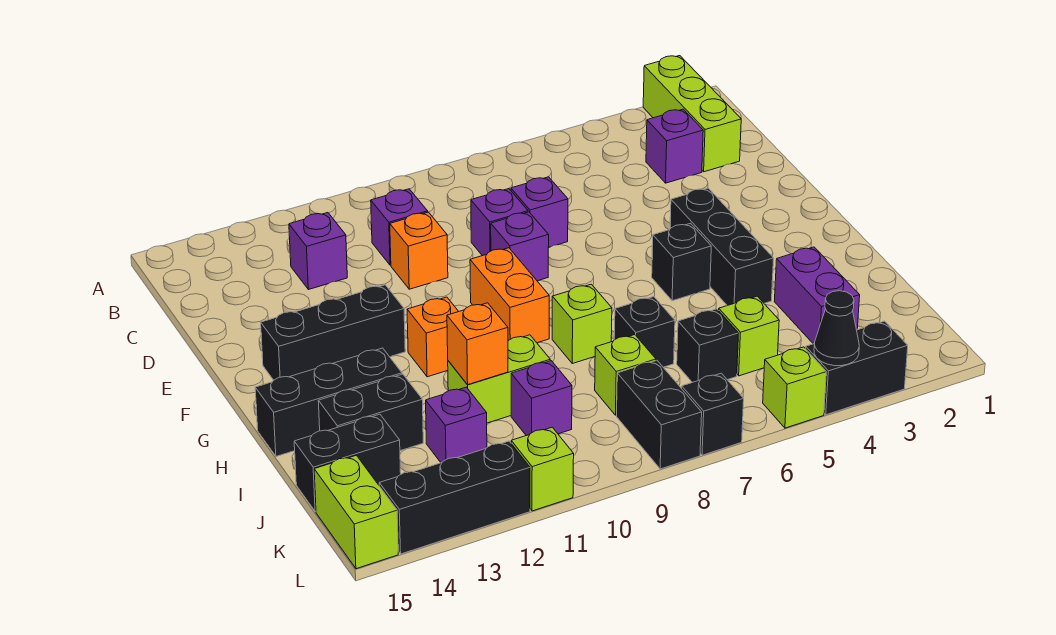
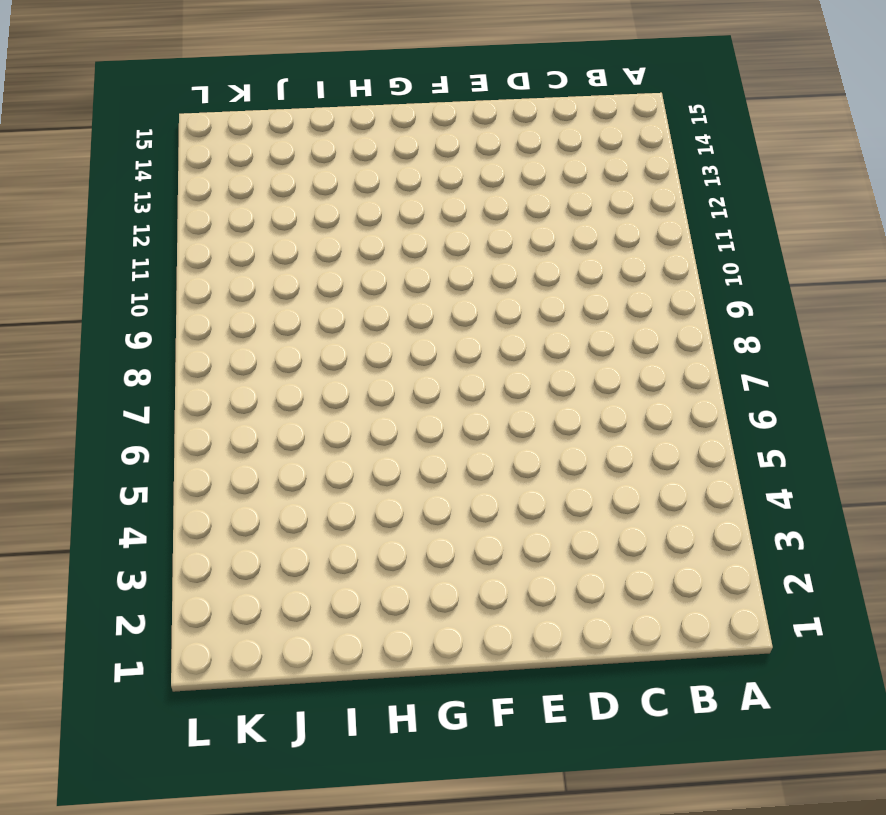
none -> lime 1x3 brick [643,56,741,172]
none -> purple 1x1 brick [646,109,703,183]
none -> purple 1x1 brick [371,189,428,265]
none -> purple 1x1 brick [289,213,347,290]

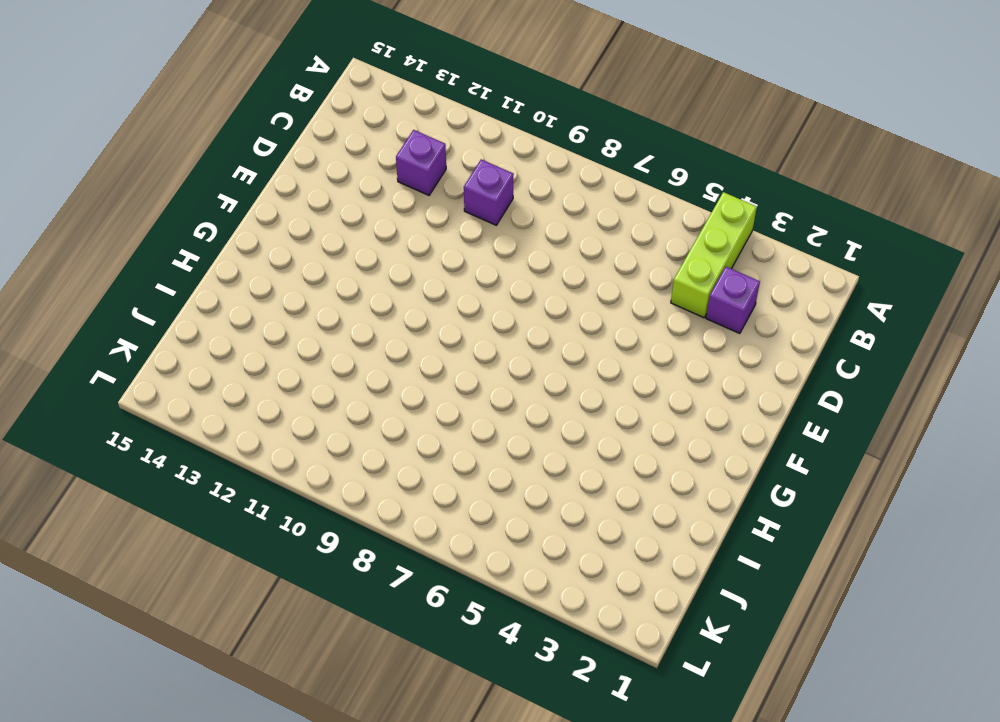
lime 1x3 brick [671,192,757,318] -> lime 1x3 brick moved to [643,56,741,172]
none -> purple 1x1 brick [511,177,568,248]
none -> purple 1x1 brick [471,189,528,256]
none -> orange 1x1 brick [390,212,448,289]
none -> purple 1x1 brick [491,212,549,281]

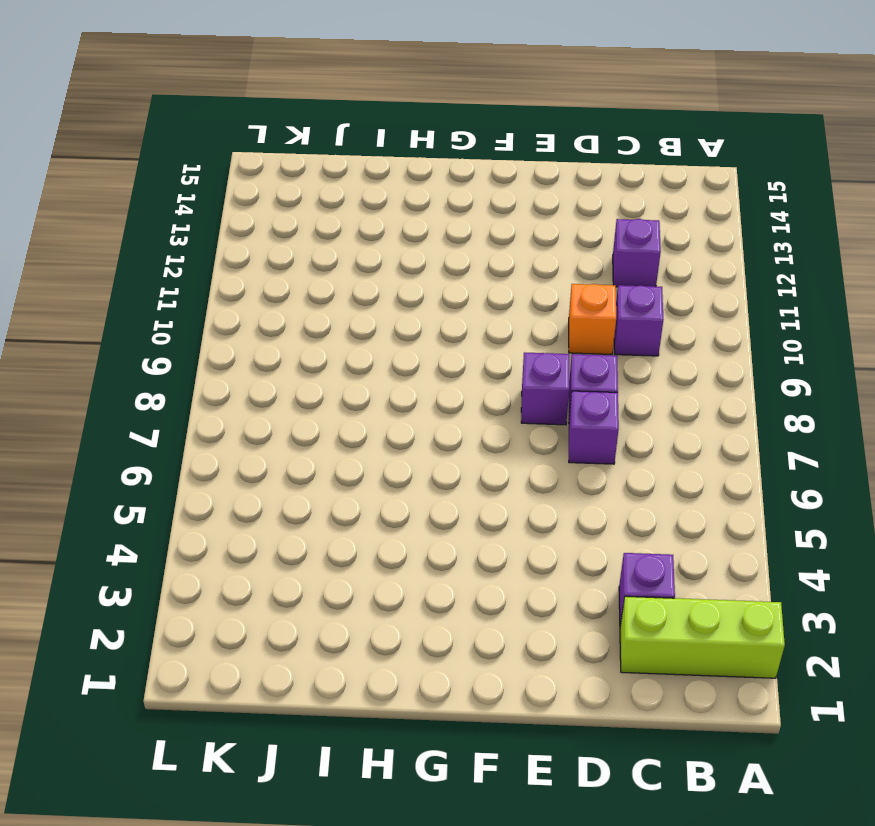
none -> black 1x3 brick [670,188,774,306]
none -> orange 1x2 brick [470,248,549,343]
none -> black 1x3 brick [261,285,405,380]
none -> black 1x1 brick [652,223,711,301]

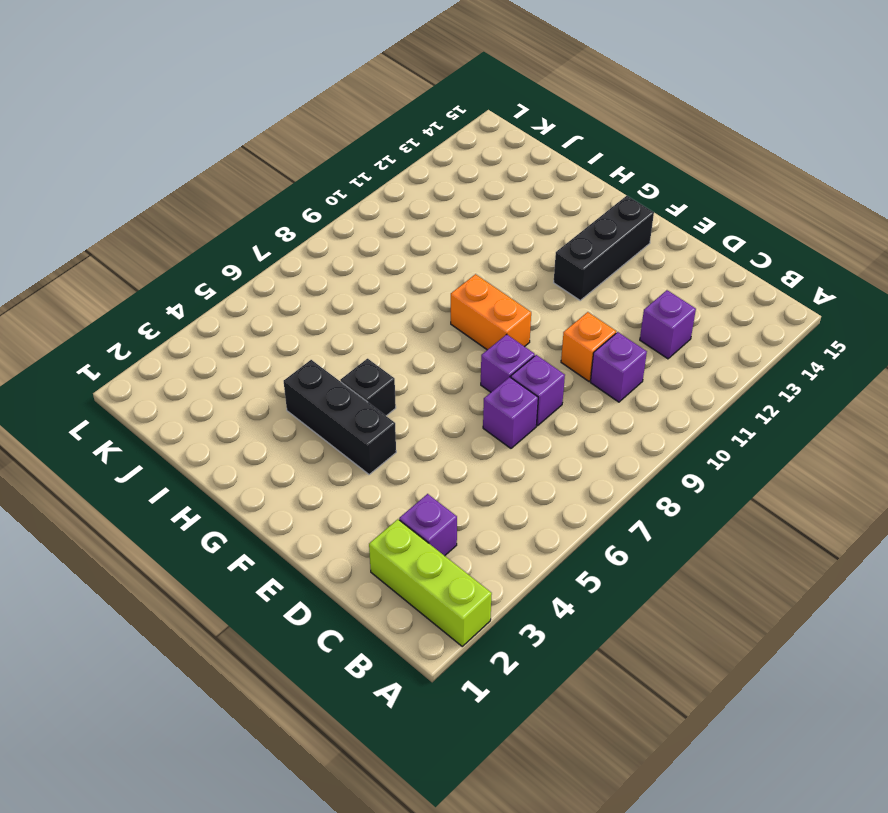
none -> orange 1x1 brick [407,297,459,377]
none -> lime 1x1 brick [552,284,612,363]
none -> black 1x3 brick [255,348,402,456]
none -> purple 1x2 brick [774,247,860,344]

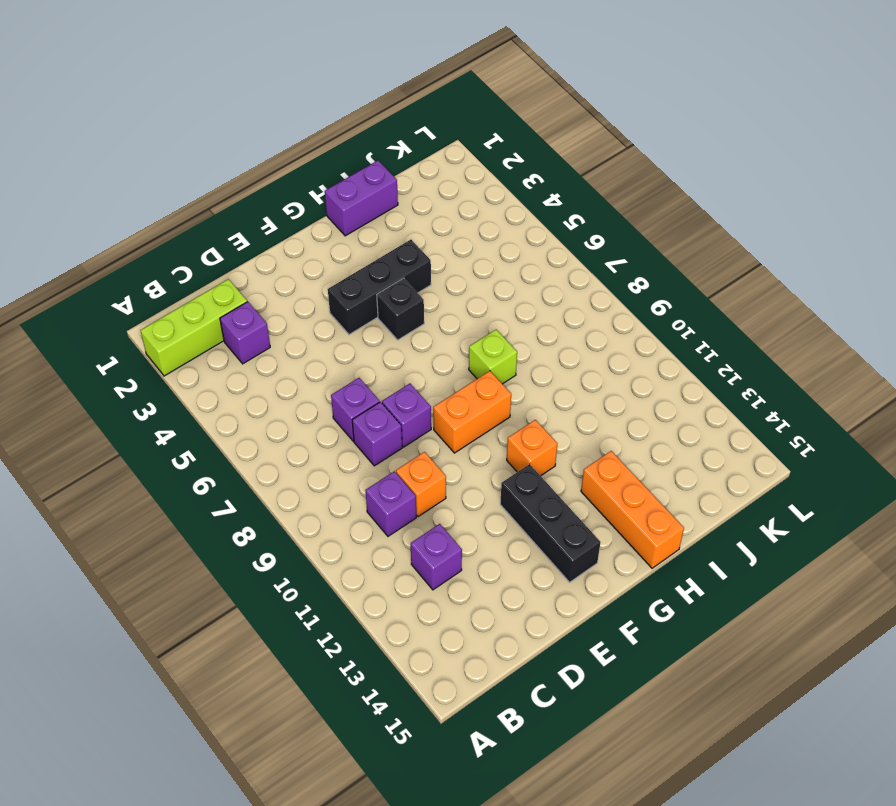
purple 1x2 brick [325,160,398,236] -> purple 1x2 brick moved to [774,247,860,344]
orange 1x3 brick [581,451,684,568] -> black 1x3 brick [255,348,402,456]
none -> black 1x1 brick [614,297,675,367]
none -> lime 1x2 brick [448,335,550,423]
none -> black 1x2 brick [318,374,423,451]
none -> lime 1x1 brick [719,296,779,376]

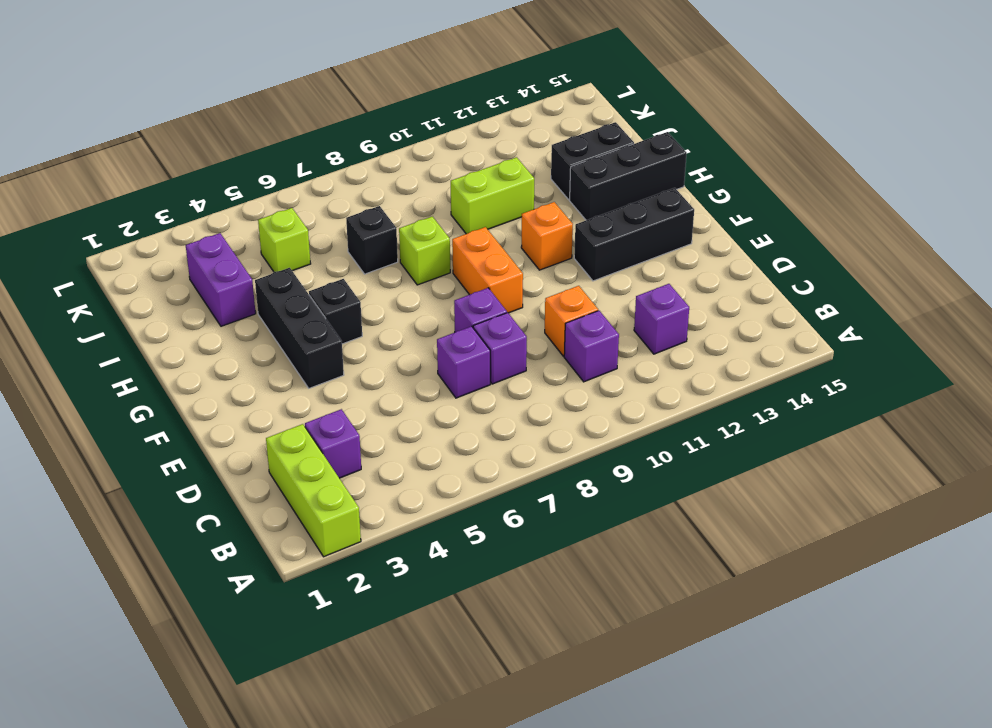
none -> black 1x1 brick [677,309,739,382]
none -> lime 1x1 brick [595,335,656,415]
none -> purple 1x1 brick [511,361,572,436]
none -> purple 1x1 brick [426,387,487,463]

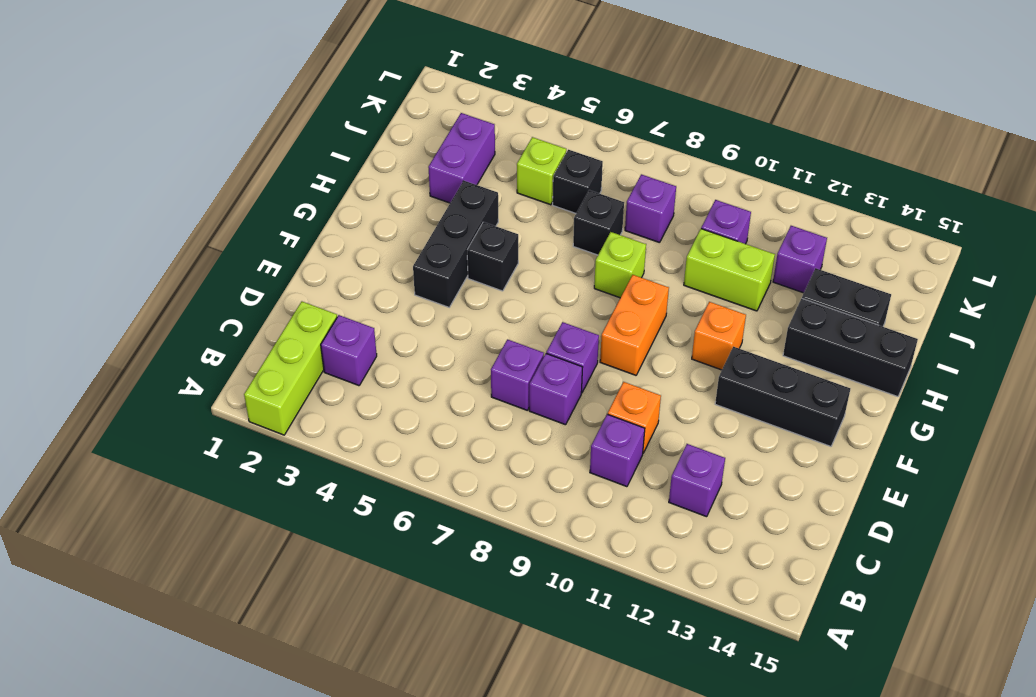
purple 1x1 brick [625,174,676,243] -> lime 1x1 brick [595,335,656,415]
none -> black 1x2 brick [294,414,401,512]
none -> black 1x2 brick [617,360,702,469]
none -> lime 1x2 brick [314,455,398,569]
none -> black 1x2 brick [806,321,908,415]

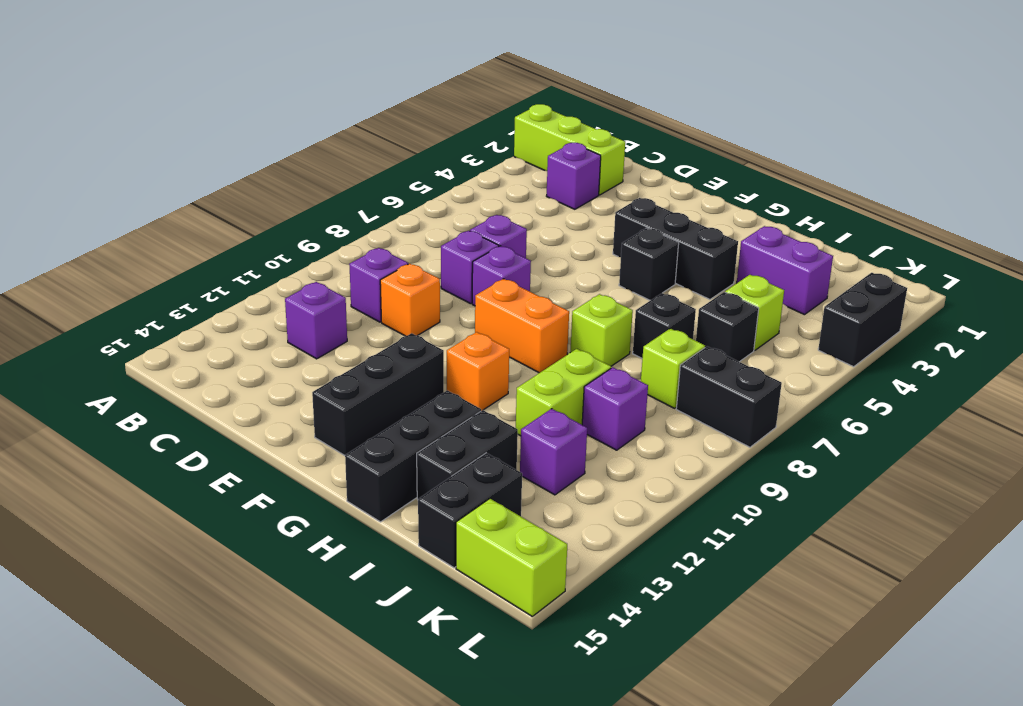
none -> lime 1x1 brick [763,347,826,428]
none -> black 1x1 brick [682,373,744,455]
none -> lime 1x1 brick [511,427,574,511]
none -> black 1x3 brick [379,441,530,554]

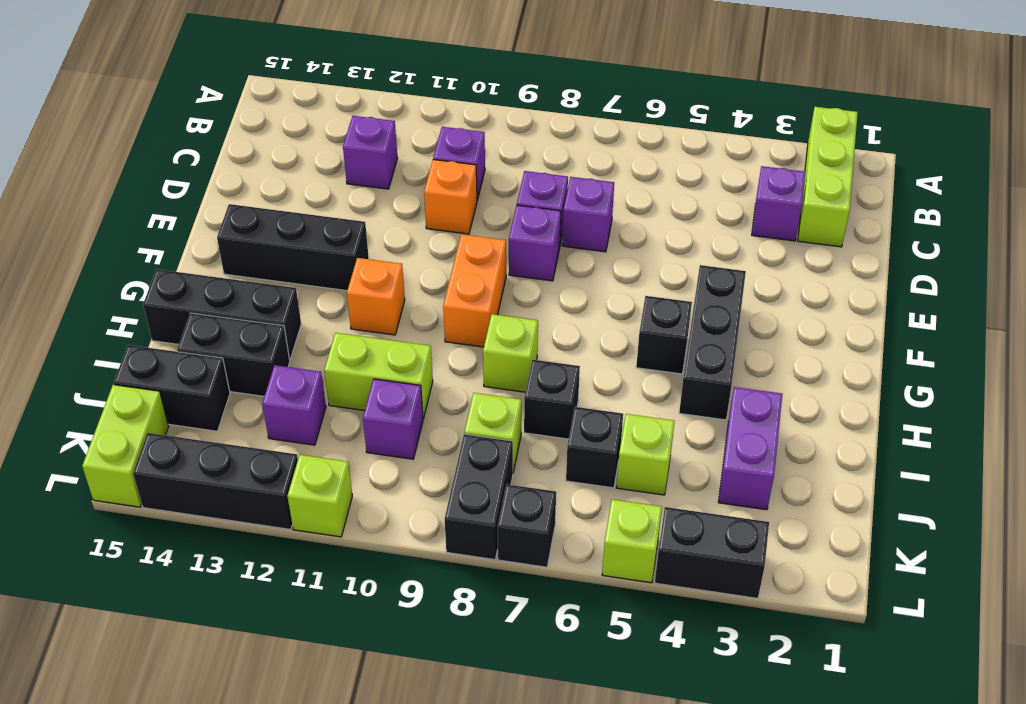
none -> orange 1x1 brick [447,303,508,385]
none -> black 1x1 cone [814,291,859,366]

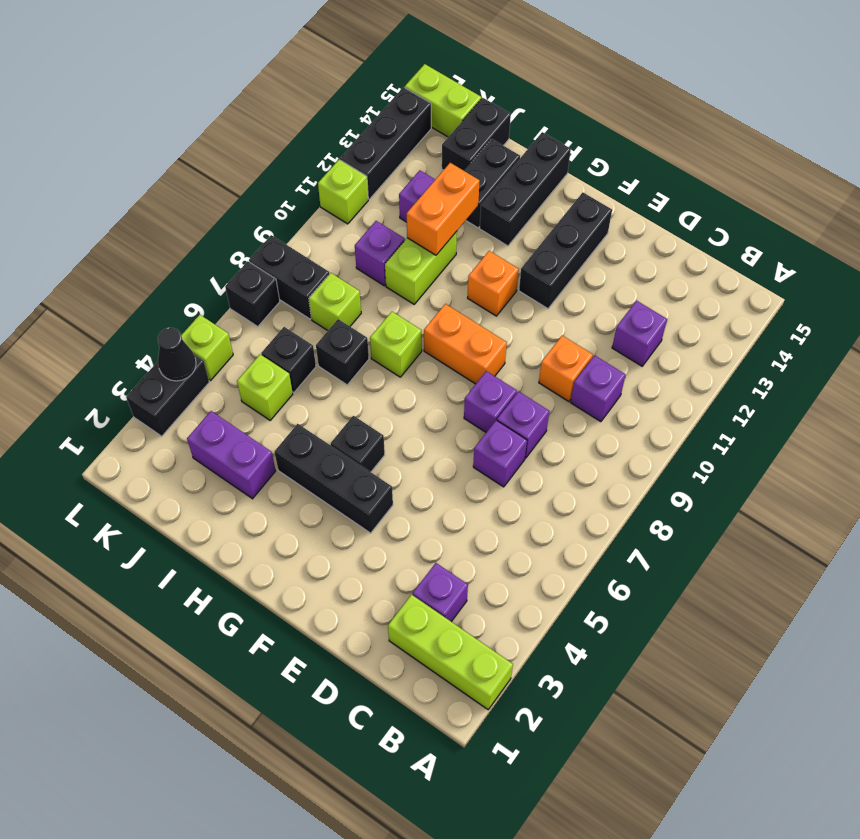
orange 1x2 brick [407,163,480,255] -> orange 1x1 brick [447,303,508,385]

